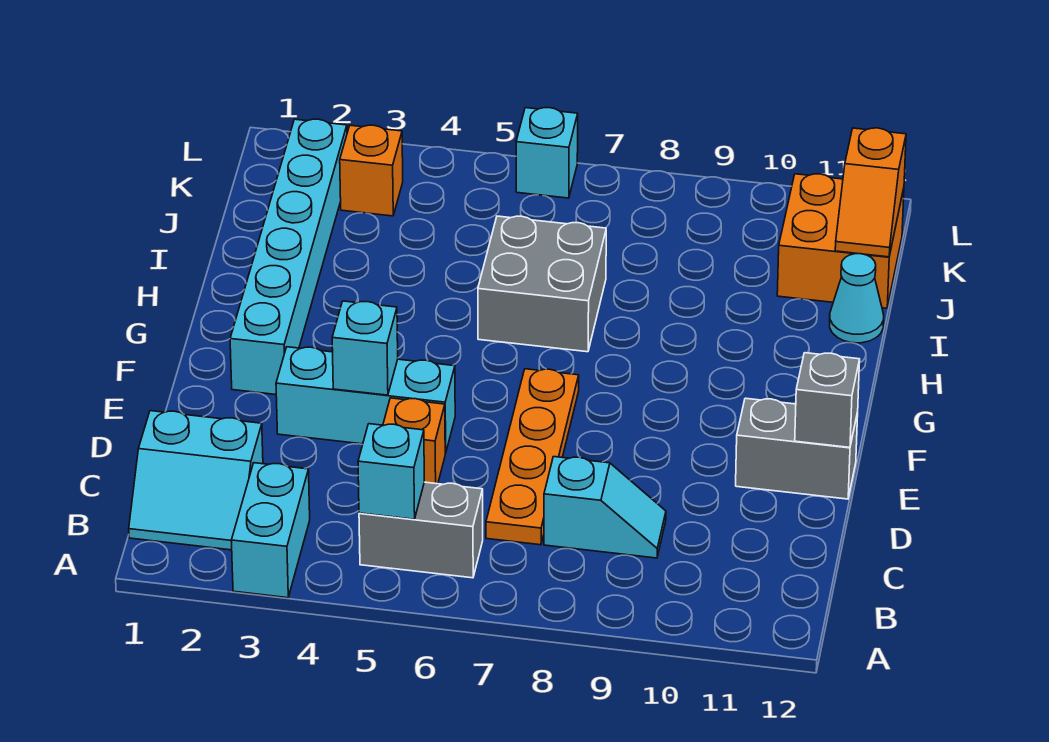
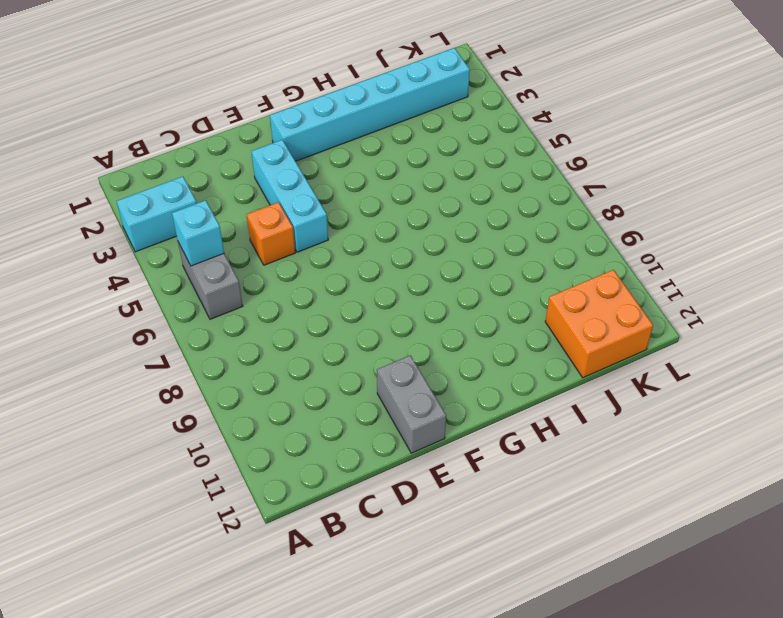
none -> cyan 2x2 slope [129,411,263,550]
none -> orange 1x4 plate [486,369,579,545]
none -> cyan 1x2 slope [544,457,666,558]

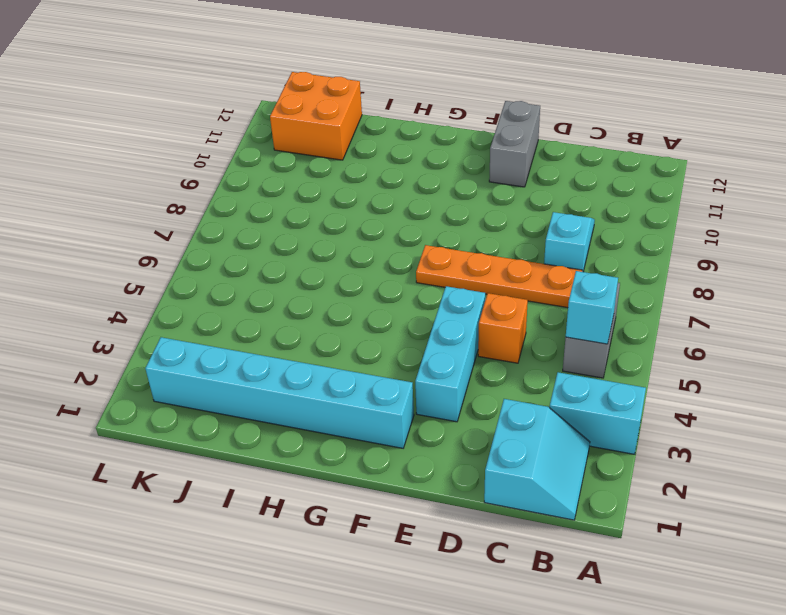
none -> grey 2x2 brick [478,216,606,352]
none -> cyan 1x1 cone [830,254,884,343]
none -> orange 1x1 brick [340,125,403,216]

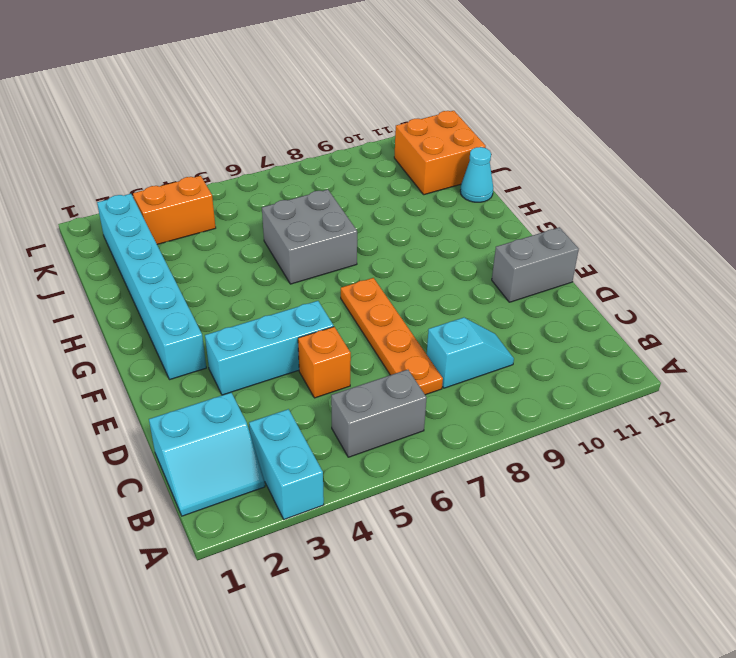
orange 1x2 brick [133,176,216,244] -> orange 1x1 brick [340,125,403,216]
none -> cyan 1x1 brick [516,108,578,198]
none -> cyan 1x1 brick [358,424,424,519]
none -> cyan 1x1 brick [332,301,398,395]

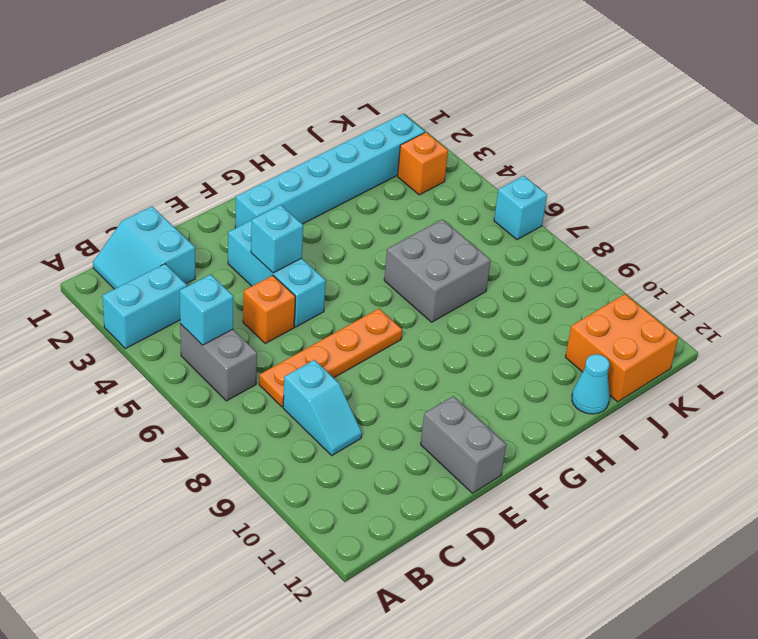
none -> grey 1x1 brick [795,353,860,447]
none -> orange 1x2 slope [835,128,906,257]

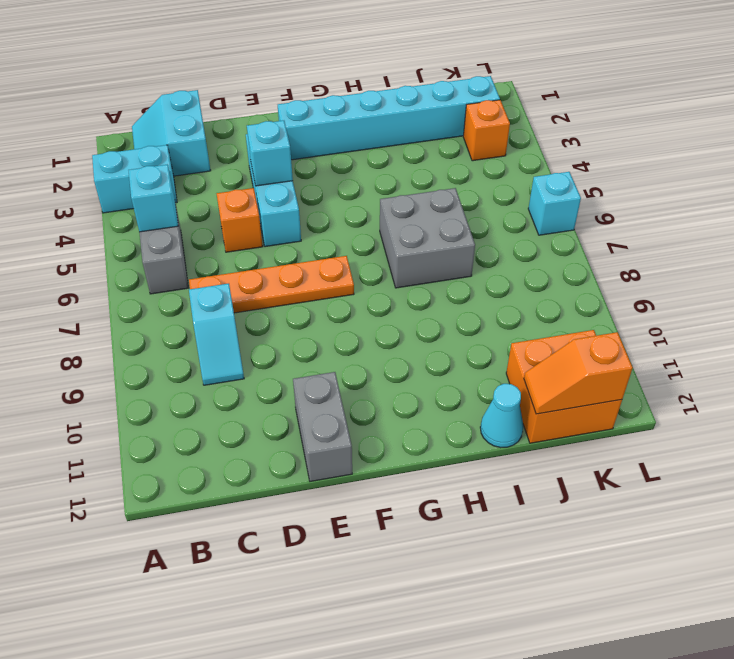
none -> grey 1x1 brick [795,353,860,447]

